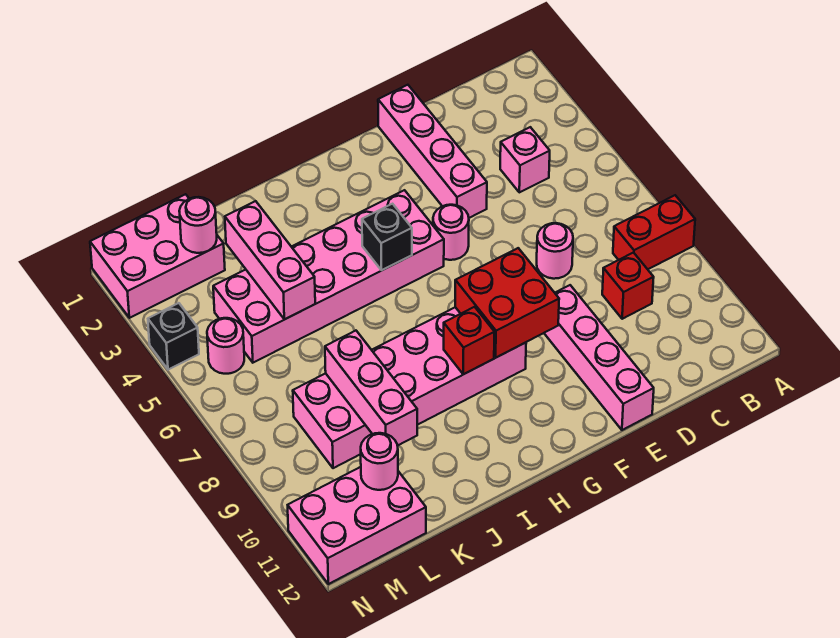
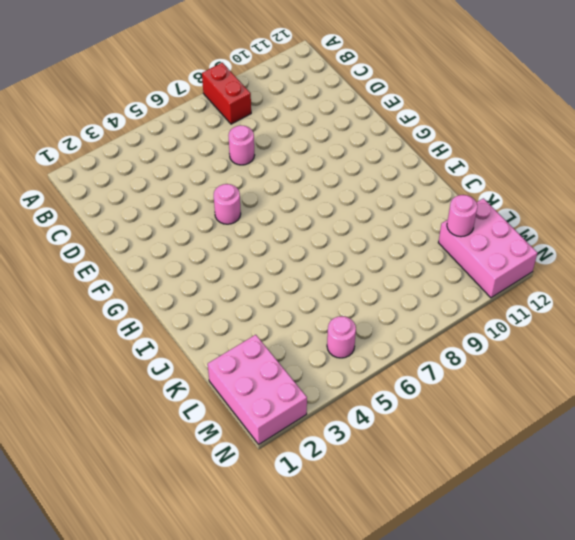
none -> pink 1x1 brick [500,127,550,192]
none -> red 1x1 brick [602,253,654,319]
none -> pink 1x4 brick [378,85,487,218]

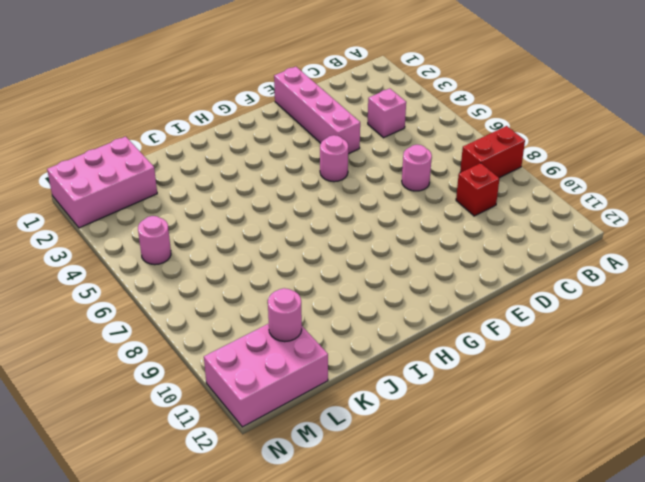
none -> pink 1x4 brick [544,285,654,430]
none -> pink 2x6 brick [213,190,444,363]
none -> pink 2x6 brick [293,307,526,468]

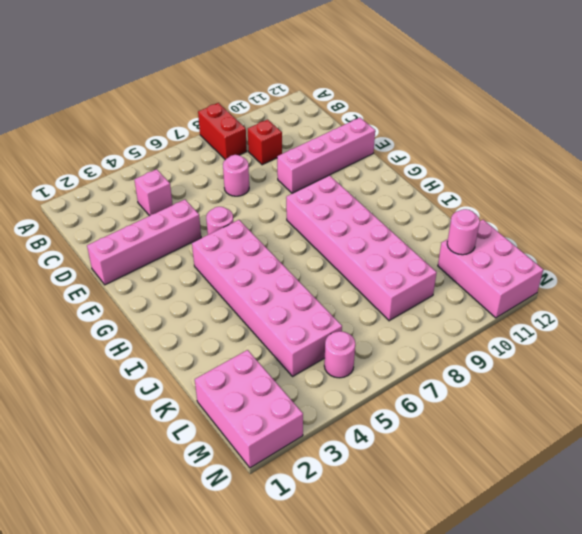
none -> black 1x1 brick [148,303,199,370]
none -> red 2x2 brick [455,248,559,357]
none -> black 1x1 brick [362,204,412,270]

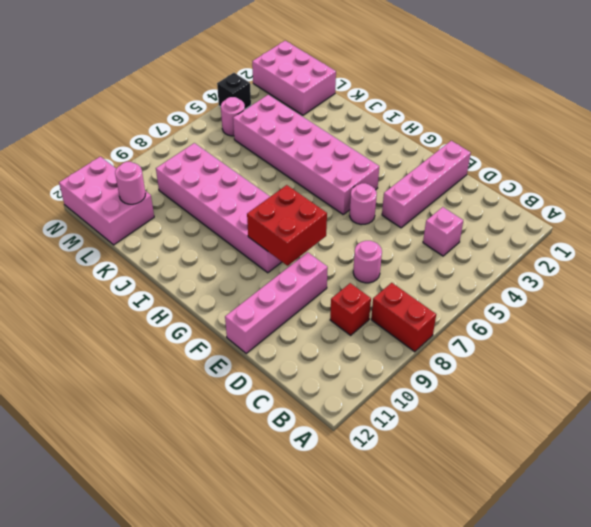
none -> black 1x1 brick [362,204,412,270]
none -> red 1x1 brick [444,307,495,374]
none -> pink 1x3 brick [225,201,315,319]

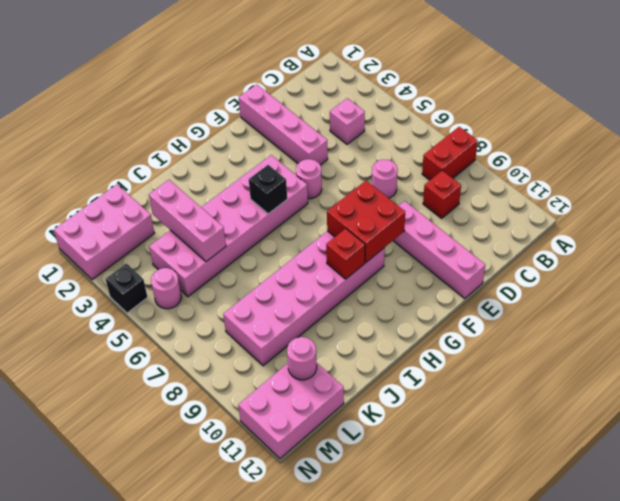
none -> pink 1x3 brick [325,331,417,446]
none -> pink 1x1 round brick [179,197,217,253]

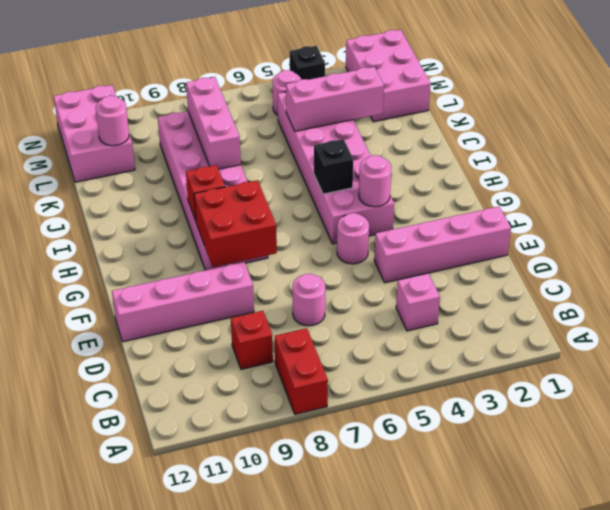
pink 1x1 round brick [359,155,391,207] -> pink 1x1 round brick moved to [179,197,217,253]
pink 1x3 brick [186,77,241,169] -> pink 1x3 brick turned to [325,331,417,446]

